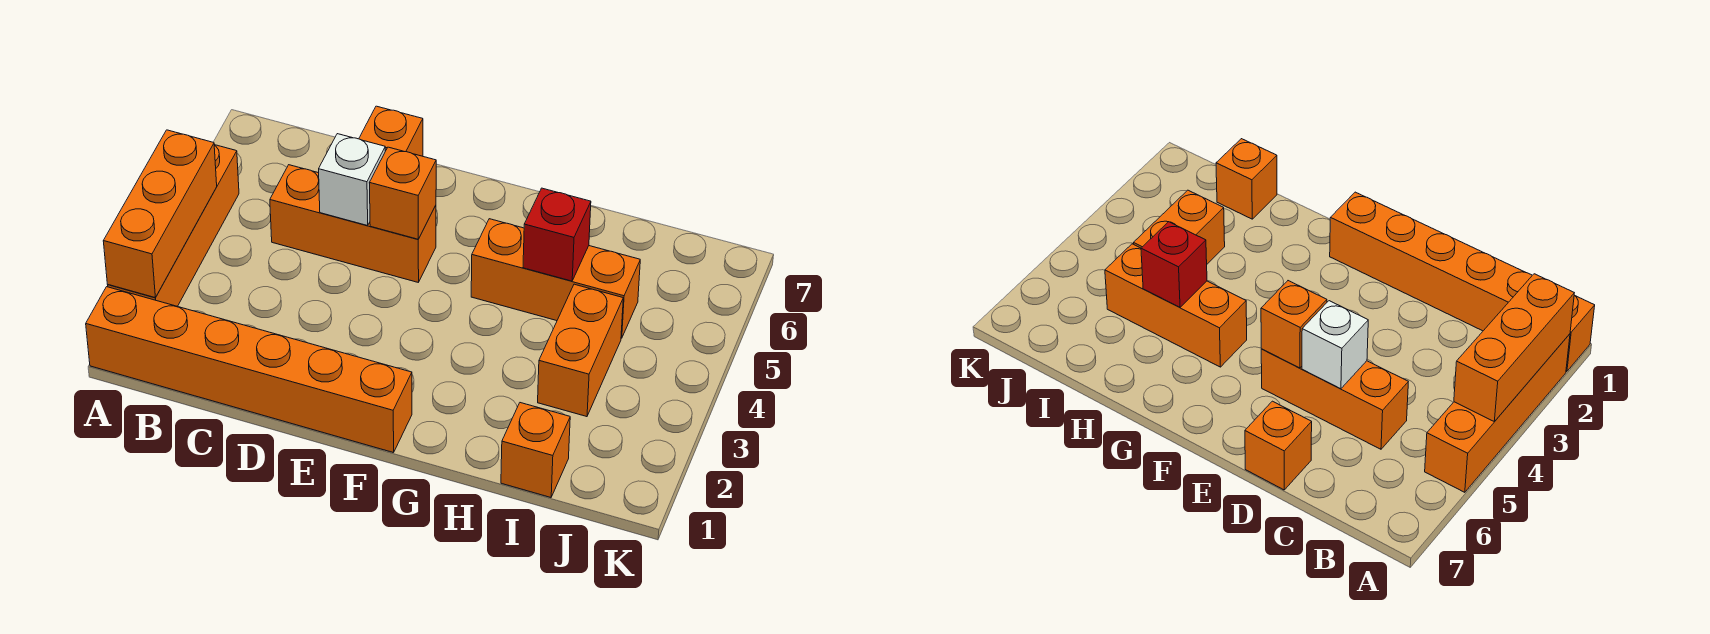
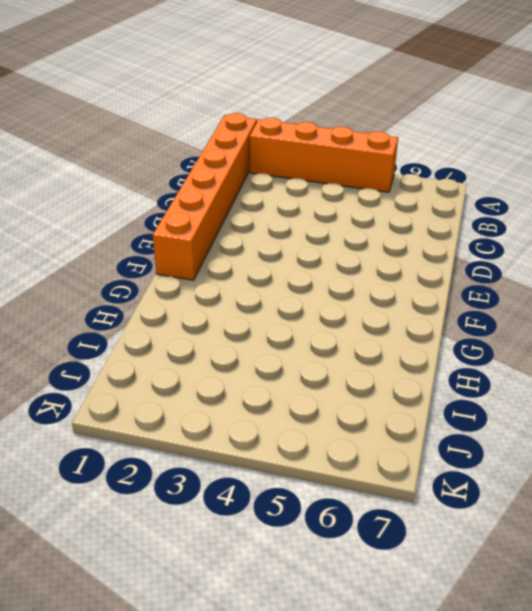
none -> orange 1x3 brick [270,165,436,282]
none -> orange 1x1 brick [359,106,423,156]

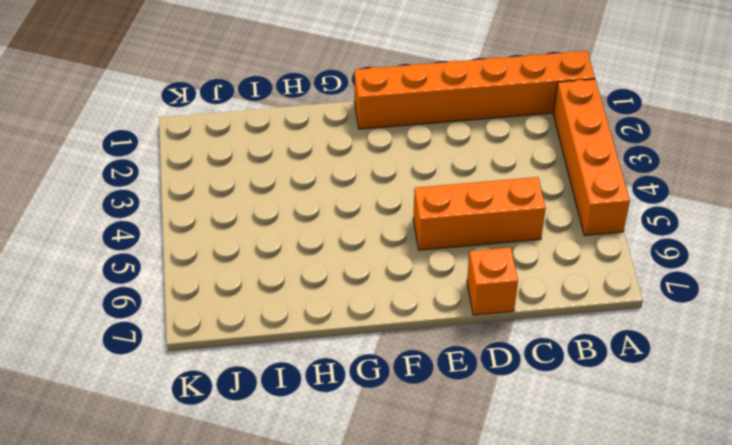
none -> orange 1x3 brick [471,219,640,338]
none -> orange 1x1 brick [501,403,570,497]

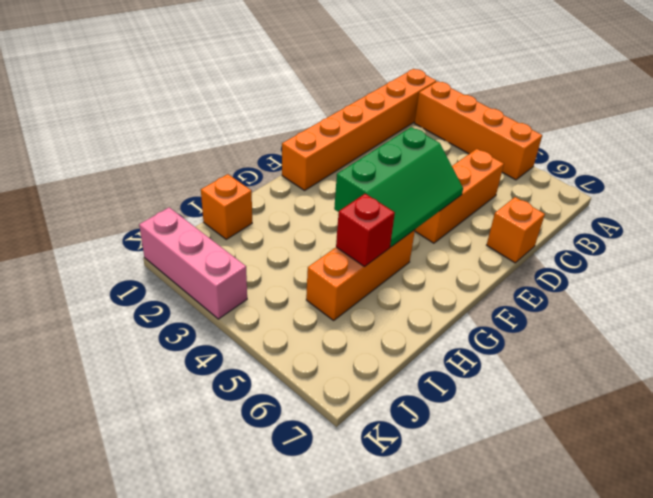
green 2x3 slope [334,127,463,247] -> orange 1x1 brick [370,147,436,239]
pink 1x3 brick [139,207,247,319] -> none
none -> orange 1x2 brick [538,284,623,417]
none -> orange 1x3 brick [103,130,217,298]

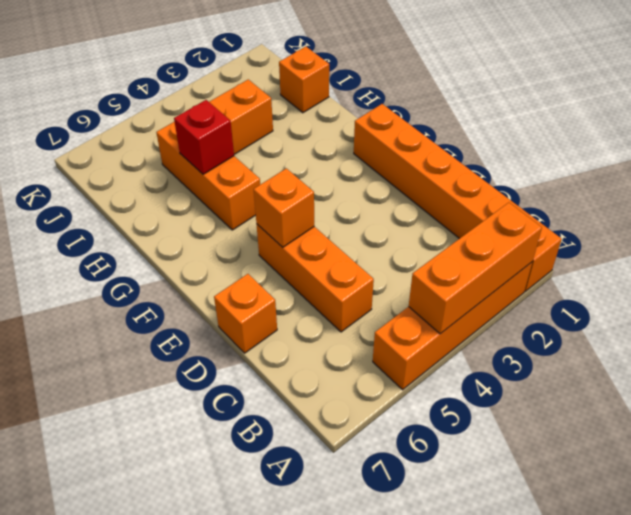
none -> white 1x1 brick [319,134,385,226]

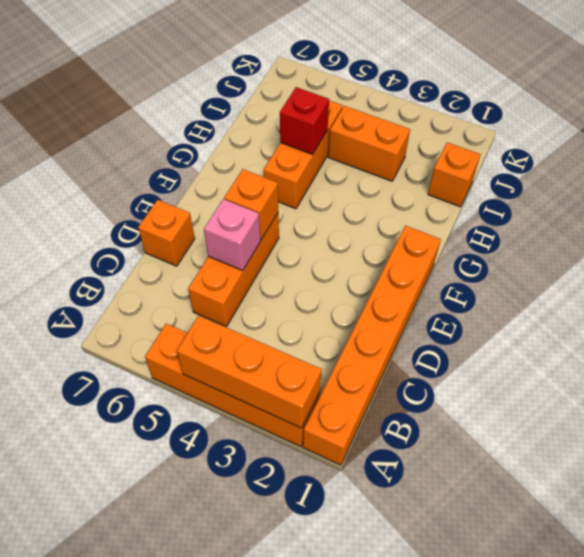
pink 1x1 brick [204,199,261,270] -> white 1x1 brick [319,134,385,226]

